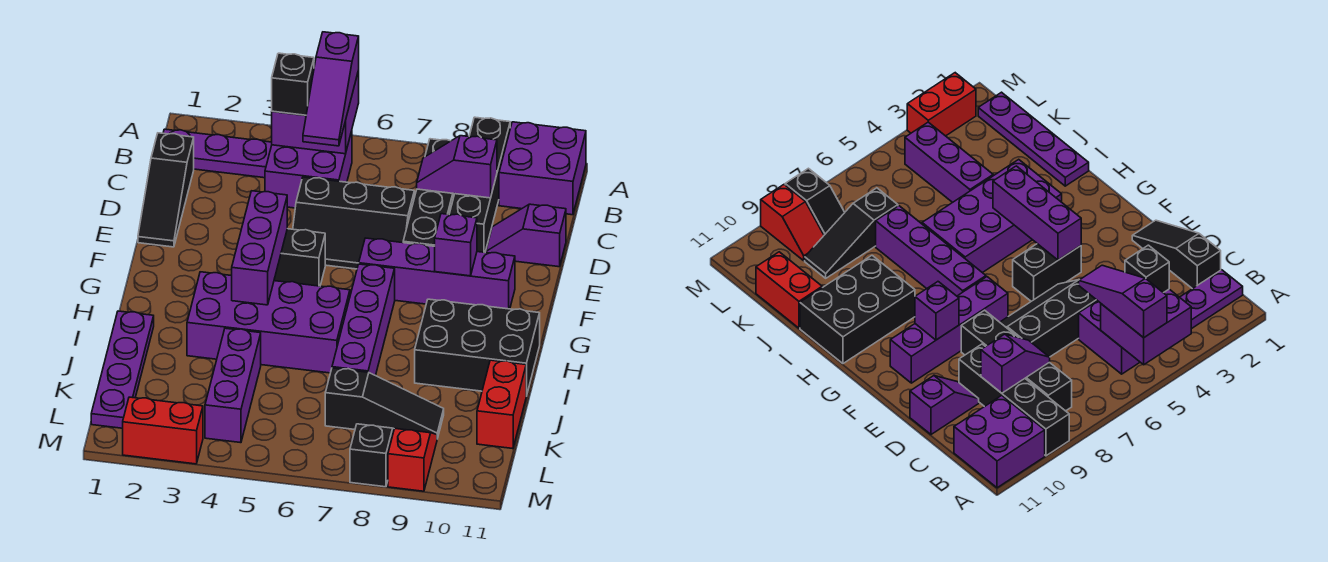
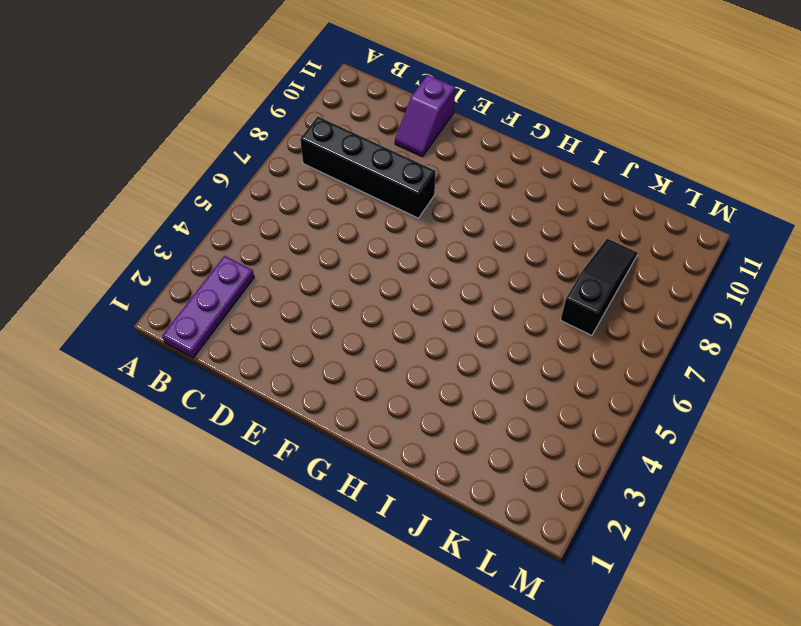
none -> black 1x4 brick [449,117,510,252]
none -> purple 2x2 brick [499,122,586,215]
none -> purple 2x2 brick [265,131,352,208]

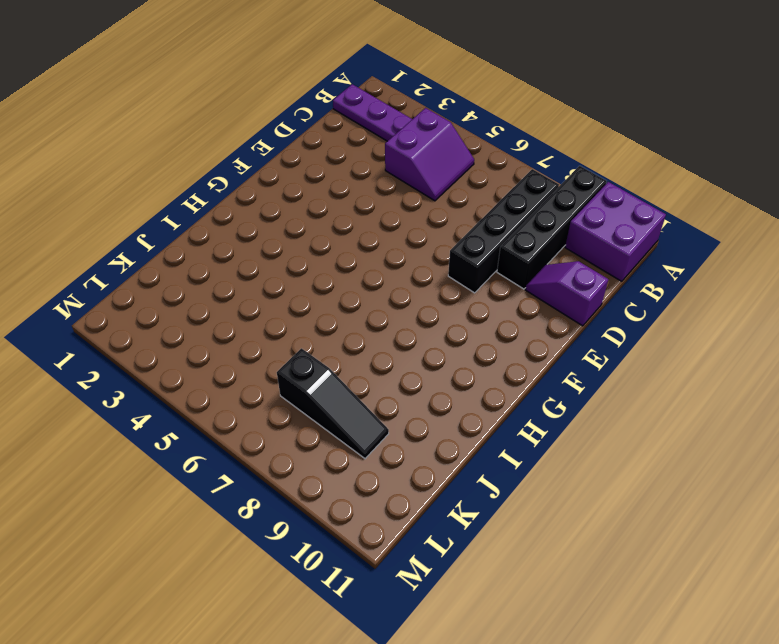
purple 2x2 slope [385,108,474,201] -> purple 2x2 brick [265,131,352,208]
none -> black 1x3 slope [138,133,194,247]
none -> black 2x3 slope [293,177,414,269]
none -> black 1x2 brick [274,229,325,286]

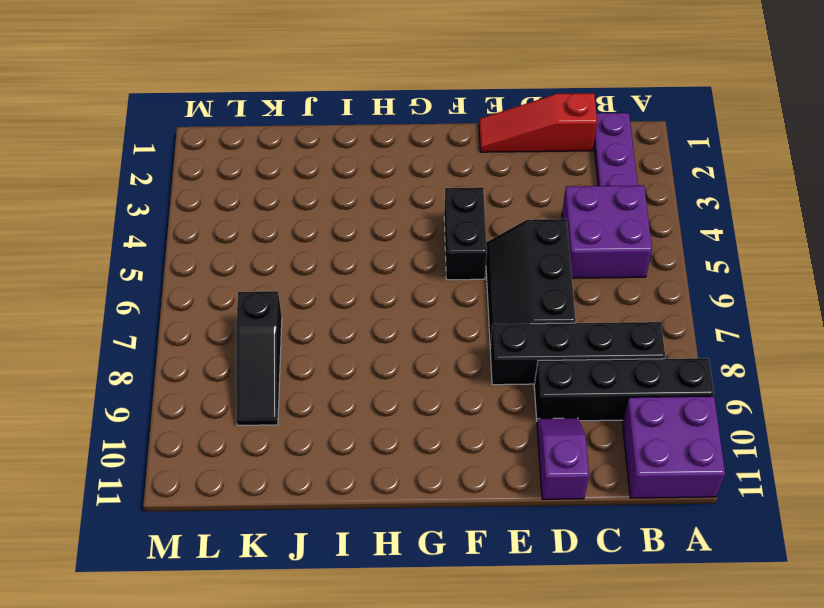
red 1x3 slope [479,93,597,152] -> black 1x3 slope [138,133,194,247]
none -> purple 1x4 brick [359,238,515,309]
none -> purple 1x4 brick [332,264,395,375]
none -> purple 2x4 brick [187,272,350,373]

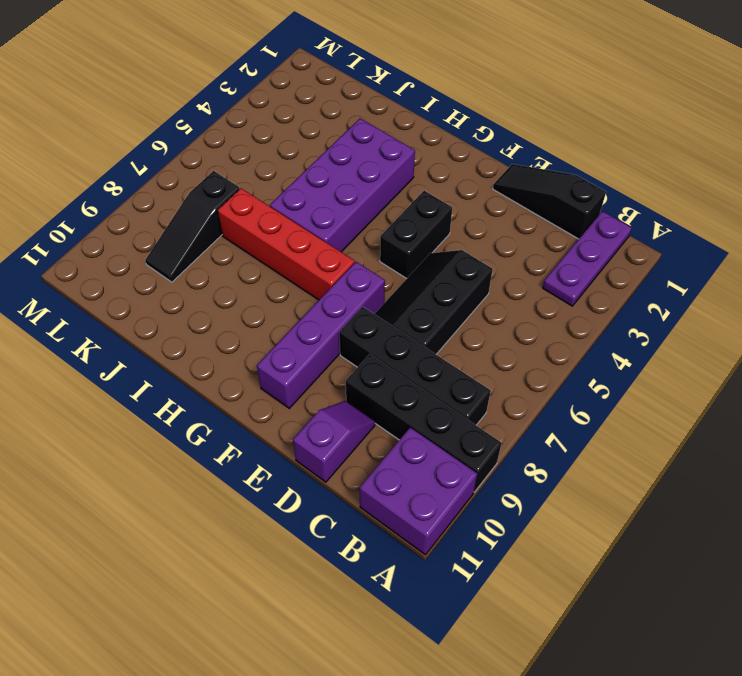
red 1x4 brick [218,188,355,300] -> purple 1x4 brick [332,264,395,375]
none -> purple 2x2 brick [265,131,352,208]
none -> black 2x3 brick [415,299,540,396]
none -> purple 1x4 plate [91,311,154,428]

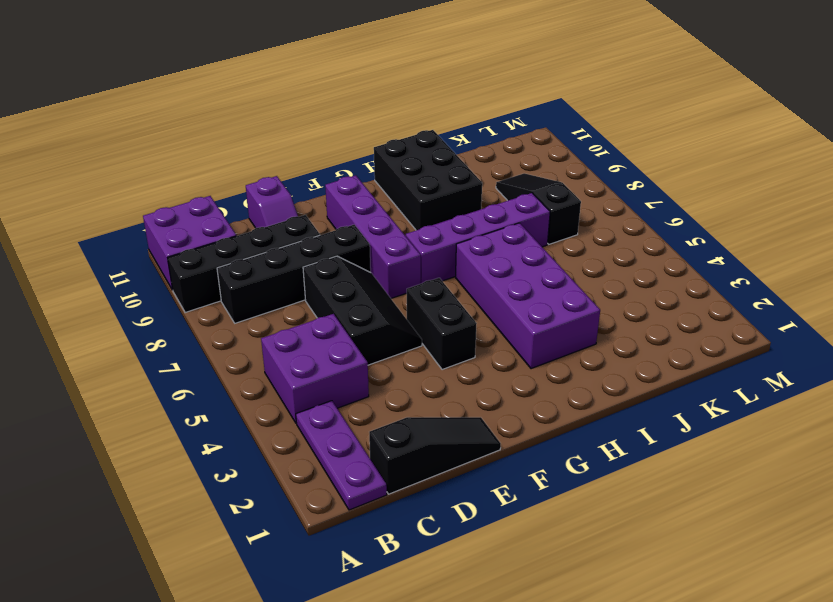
none -> purple 1x4 plate [91,311,154,428]
none -> purple 1x3 brick [205,328,261,443]
none -> red 1x2 brick [477,360,526,449]

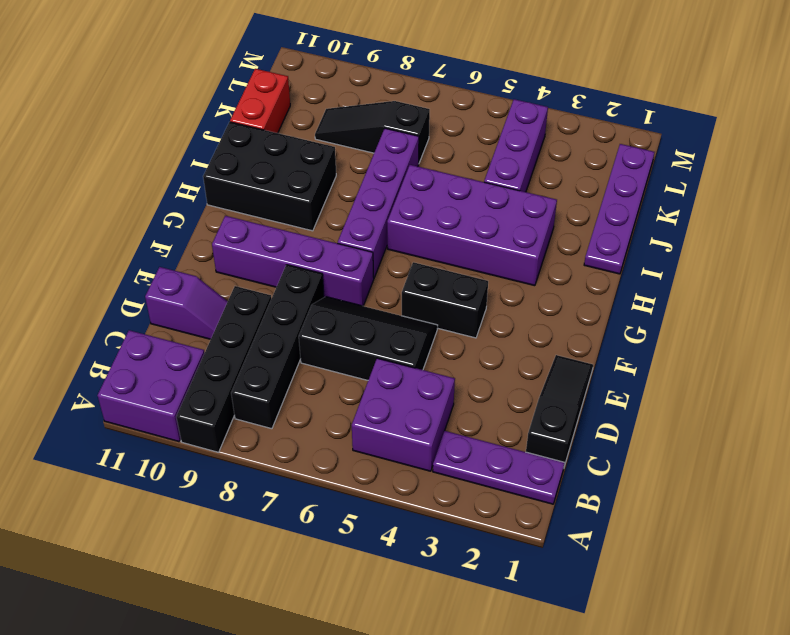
none -> black 1x2 slope [350,424,394,487]
none -> red 1x2 slope [388,428,437,491]
none -> red 1x2 brick [123,397,203,464]

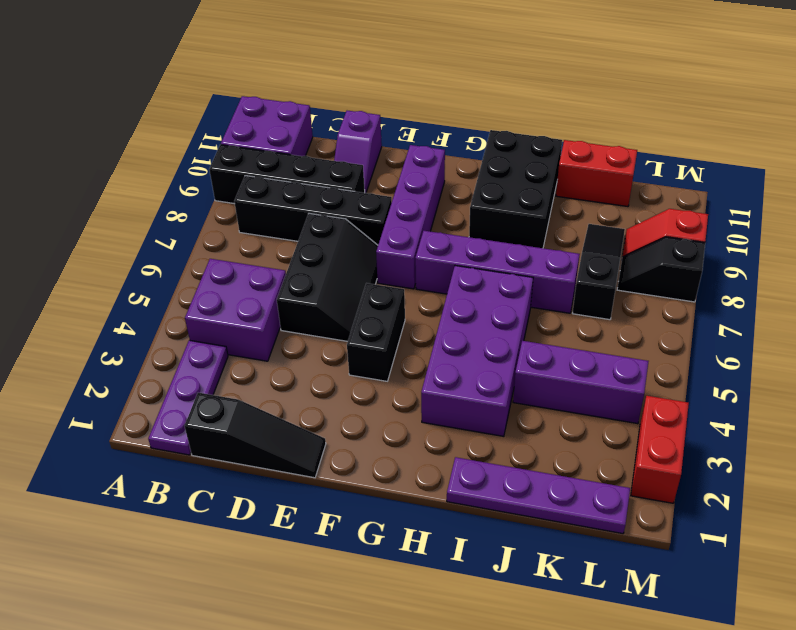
none -> purple 2x2 brick [272,64,359,154]
none -> purple 1x2 slope [417,136,497,198]
none -> purple 1x3 brick [232,191,287,305]

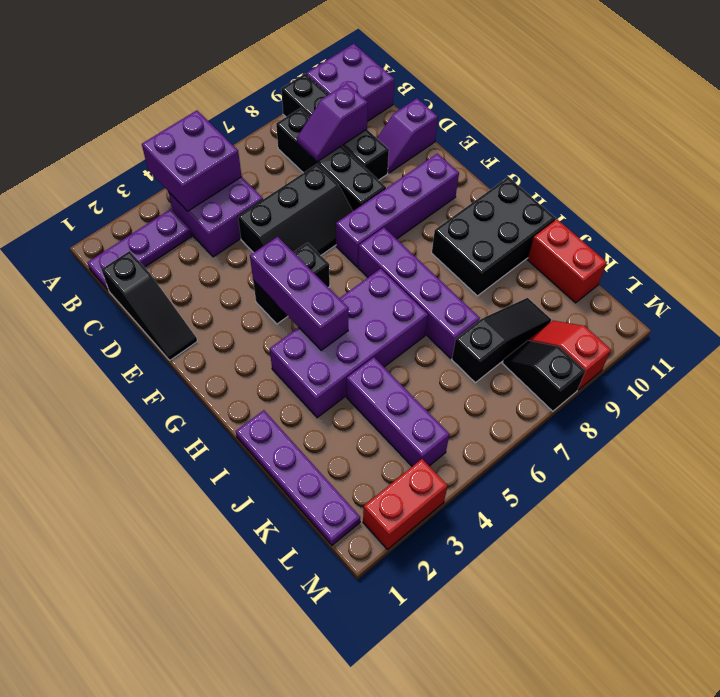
none -> purple 1x1 brick [435,214,477,276]
none -> purple 1x3 slope [303,32,359,146]
none -> black 1x1 brick [272,53,314,115]

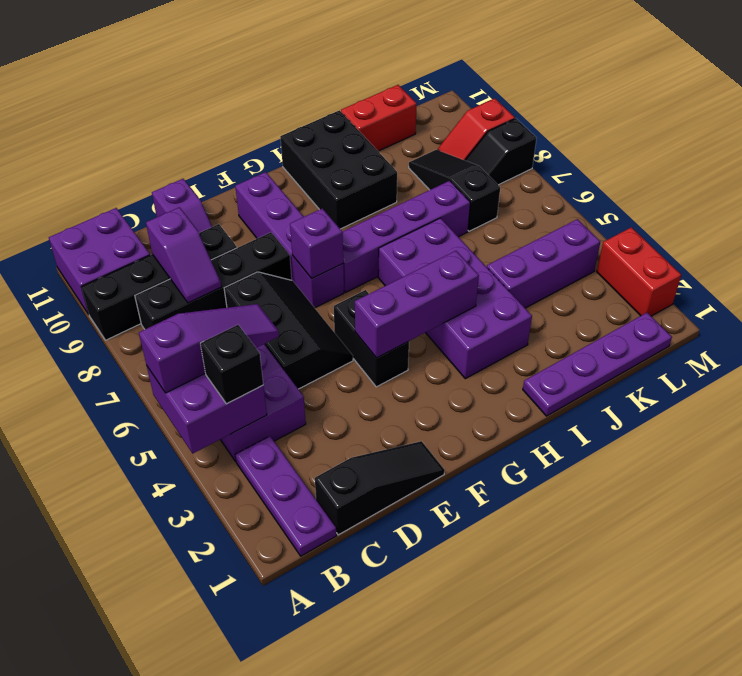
purple 1x1 brick [290,208,343,279] -> purple 1x1 brick moved to [435,214,477,276]

